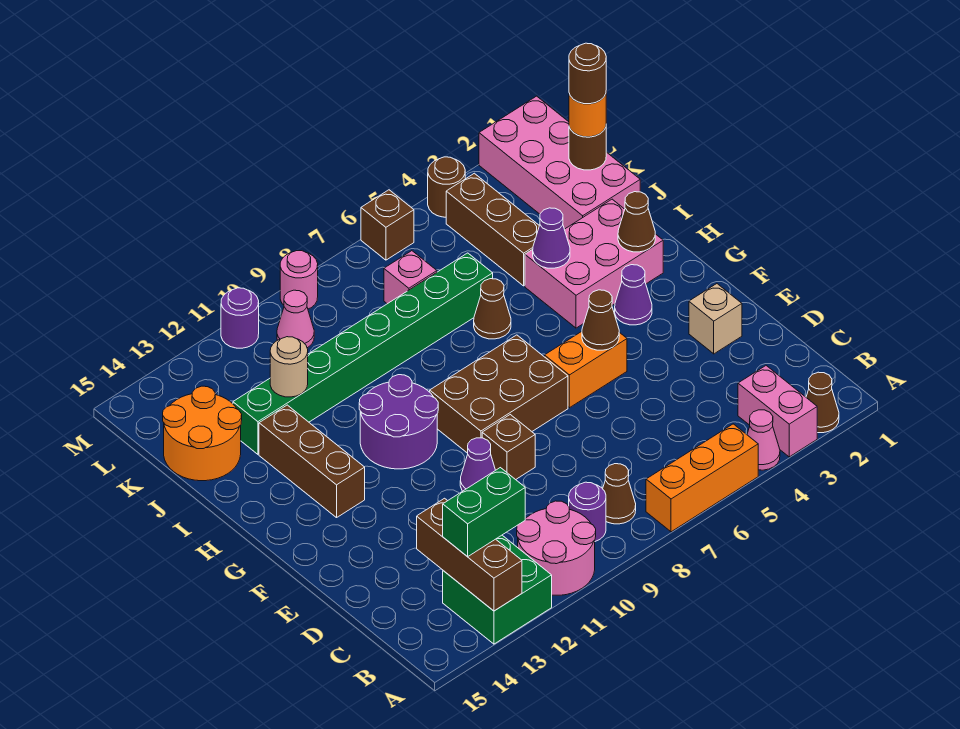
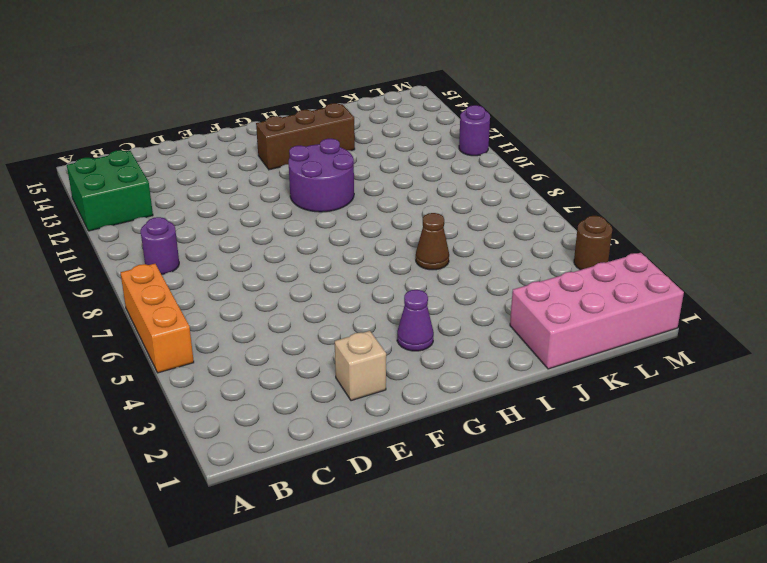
none -> brown 1x1 cone [806,372,839,433]
none -> pink 1x2 brick [738,366,817,457]
none -> pink 1x1 cone [747,410,780,470]
none -> pink 2x2 round brick [517,501,596,595]

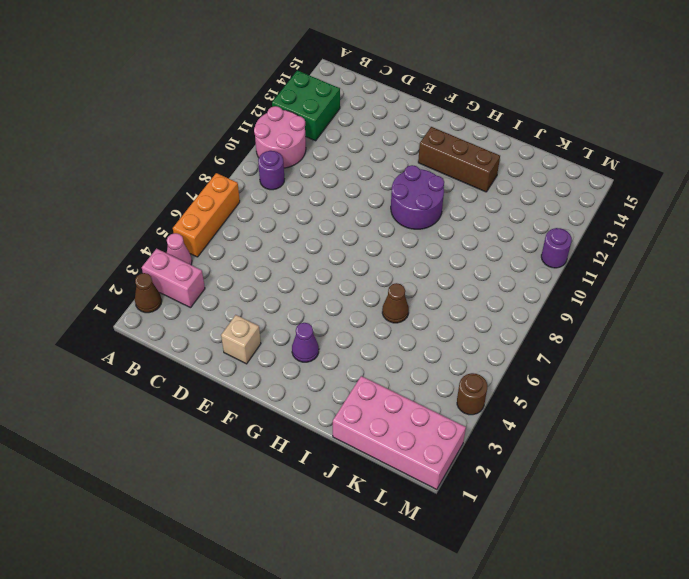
none -> brown 1x1 cone [603,464,636,524]
none -> brown 1x1 brick [482,415,535,480]
none -> purple 1x1 cone [460,438,495,491]
none -> orange 1x2 brick [545,332,627,408]

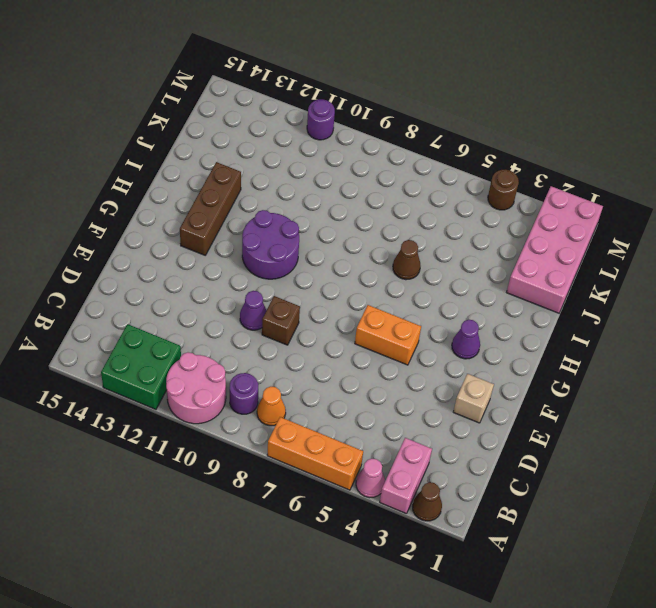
orange 1x1 cone [257,387,286,426] -> brown 1x1 cone [603,464,636,524]
none -> brown 2x3 brick [430,335,568,453]
none -> pink 2x3 brick [525,199,663,328]
none -> brown 1x3 brick [446,173,539,286]
none -> green 1x8 brick [233,253,493,454]

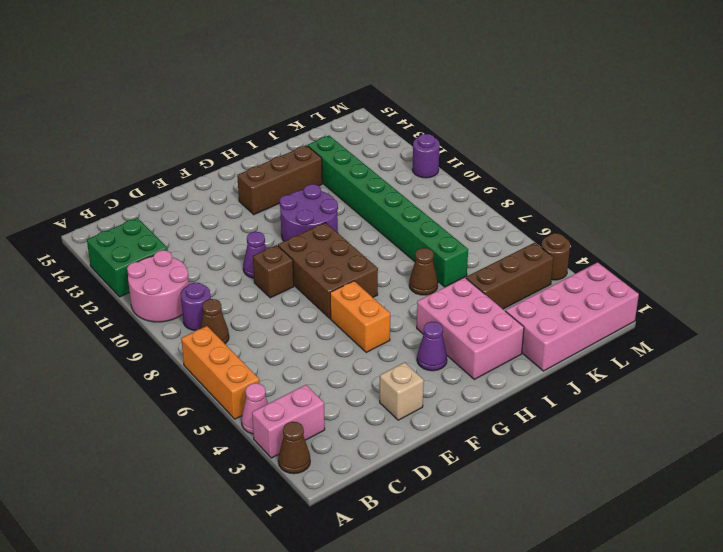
none -> orange 2x2 round brick [163,386,242,481]
none -> pink 1x1 brick [384,251,437,304]
none -> pink 1x1 cone [277,290,314,348]
none -> brown 1x1 brick [361,190,414,260]

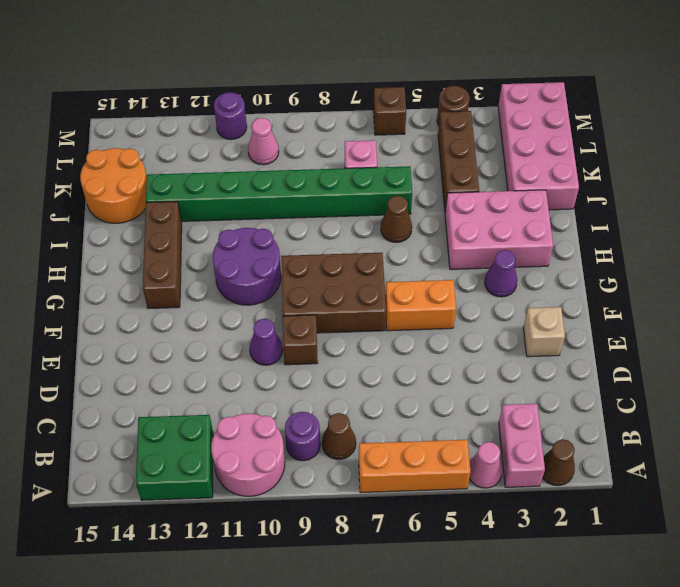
none -> pink 1x1 round brick [280,251,318,309]
none -> brown 1x3 brick [417,498,522,611]
none -> brown 1x1 cone [582,290,619,350]
none -> brown 1x1 cone [618,192,655,252]

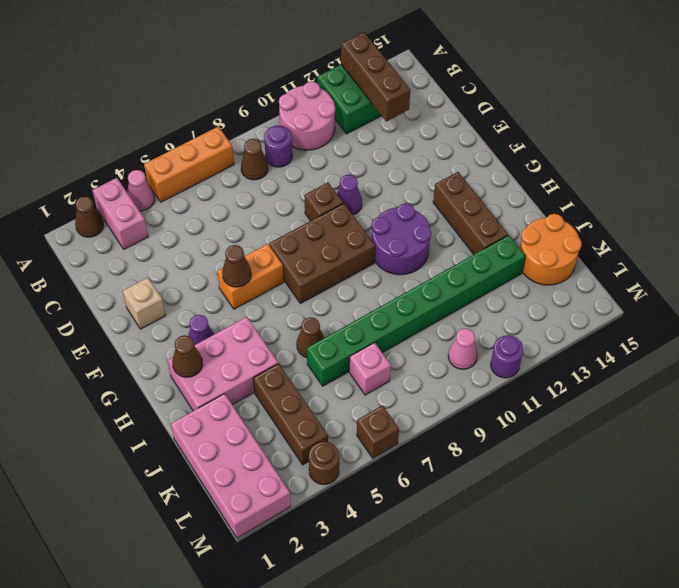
none -> pink 1x1 round brick [280,251,318,309]
none -> purple 1x1 cone [533,208,570,268]
none -> tan 1x1 round brick [270,337,308,397]
none -> brown 1x1 round brick [569,127,606,170]

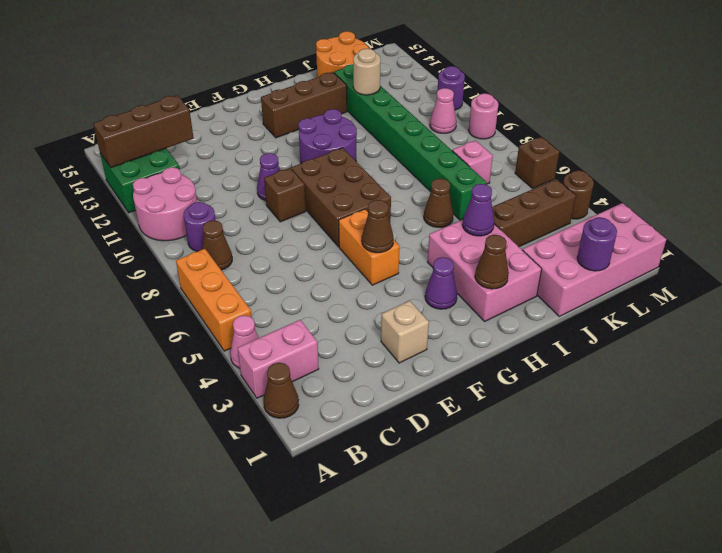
purple 1x1 round brick [577,217,617,271] -> brown 1x1 round brick [569,127,606,170]
none -> green 1x2 brick [443,468,525,557]
none -> orange 1x1 round brick [569,94,606,137]
none -> brown 1x1 round brick [569,43,606,104]

